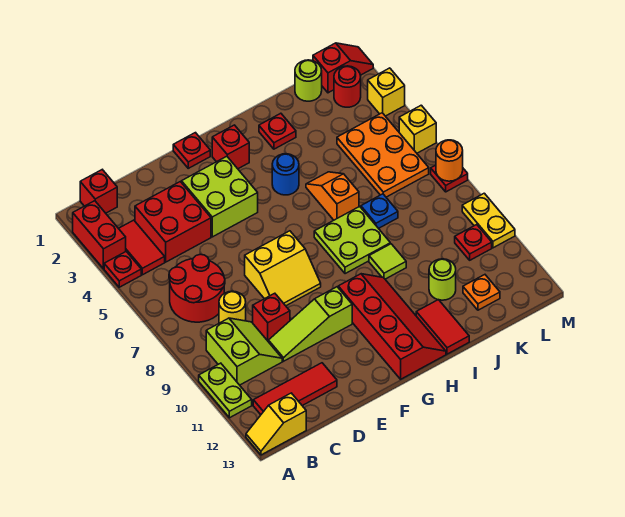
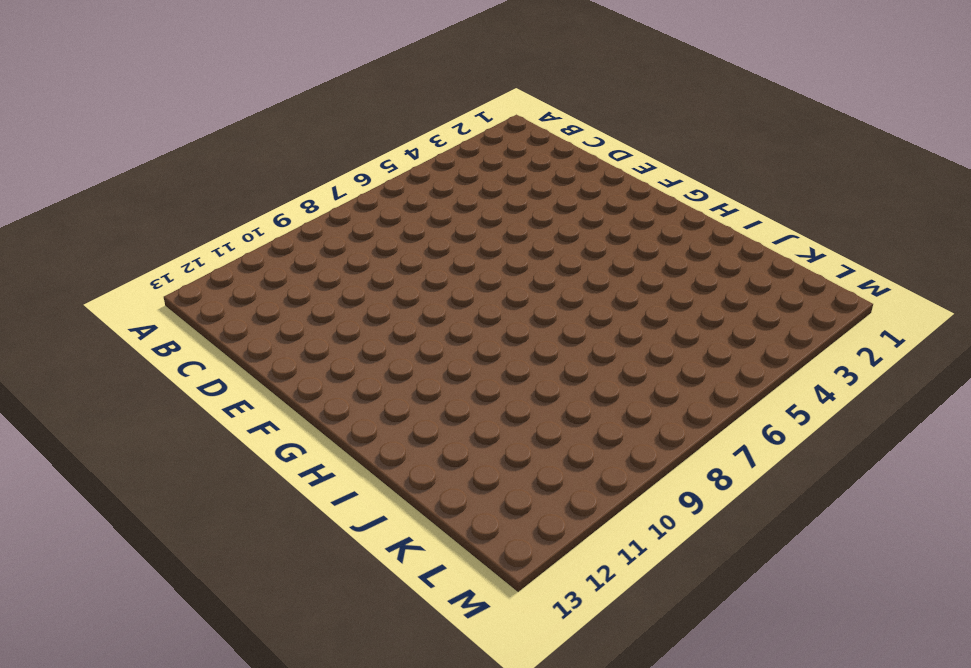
none -> red 1x2 brick [73,201,126,269]
none -> red 1x1 plate [104,252,141,287]
none -> lime 1x2 plate [199,363,252,418]
none -> yellow 1x2 slope [246,393,306,455]

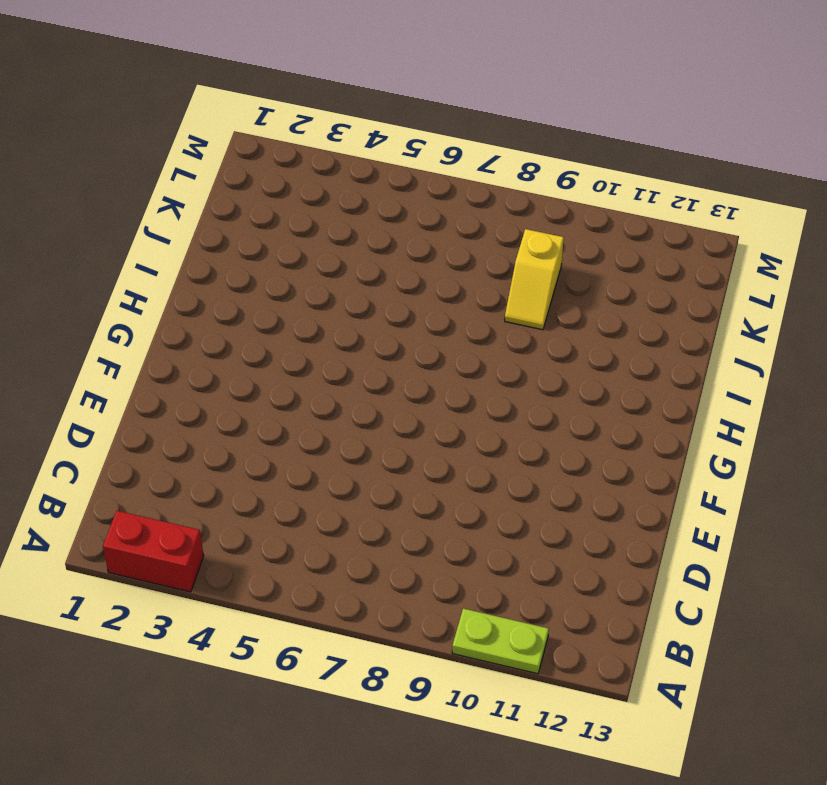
yellow 1x2 slope [505,229,564,330] -> yellow 1x2 slope moved to [246,393,306,455]
none -> red 1x1 plate [104,252,141,287]
none -> red 1x1 brick [80,170,117,213]
none -> red 1x2 tile [119,220,165,275]
none -> red 2x2 round brick [169,254,225,322]

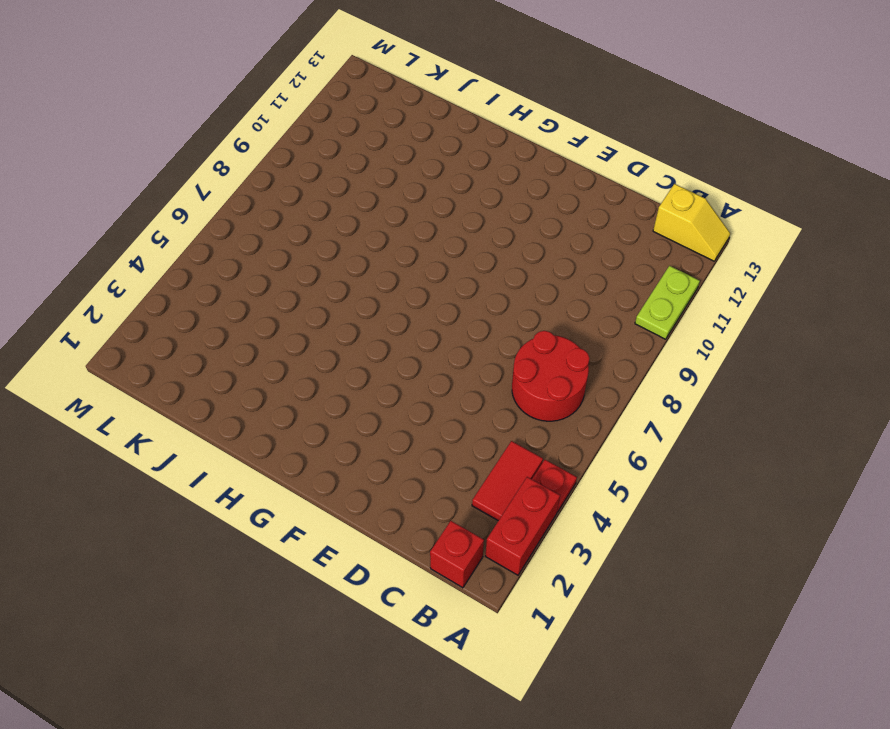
none -> lime 2x2 slope [206,318,282,385]
none -> red 1x3 tile [253,363,337,415]
none -> red 2x2 brick [135,182,211,262]
none -> yellow 1x1 round brick [219,291,246,323]

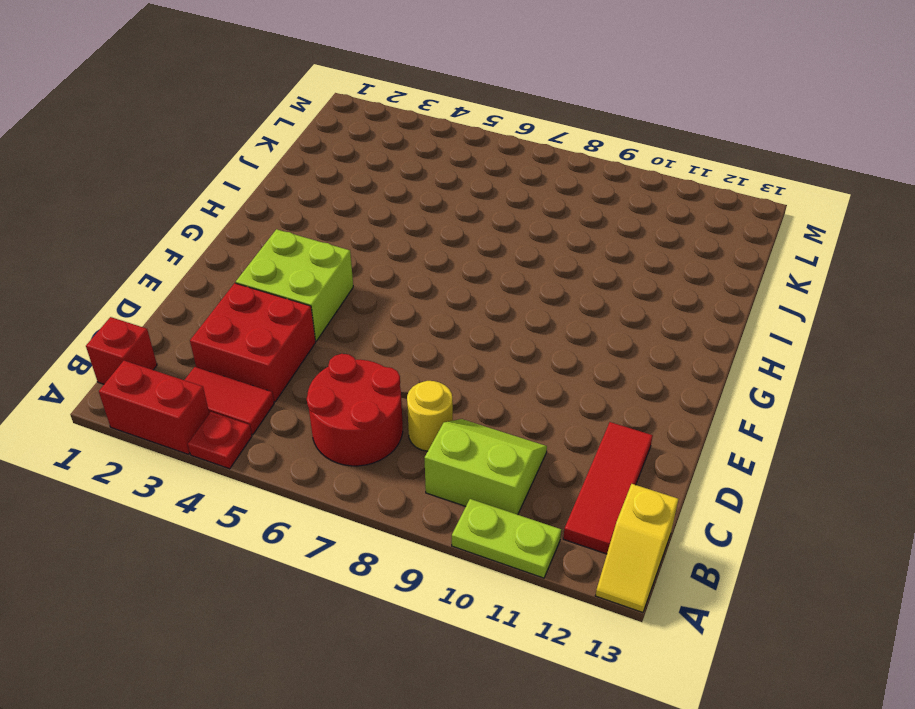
none -> red 1x1 brick [253,293,290,342]
none -> lime 1x3 slope [269,287,352,361]
none -> yellow 2x2 slope [245,231,321,306]
none -> red 1x1 plate [173,133,210,168]

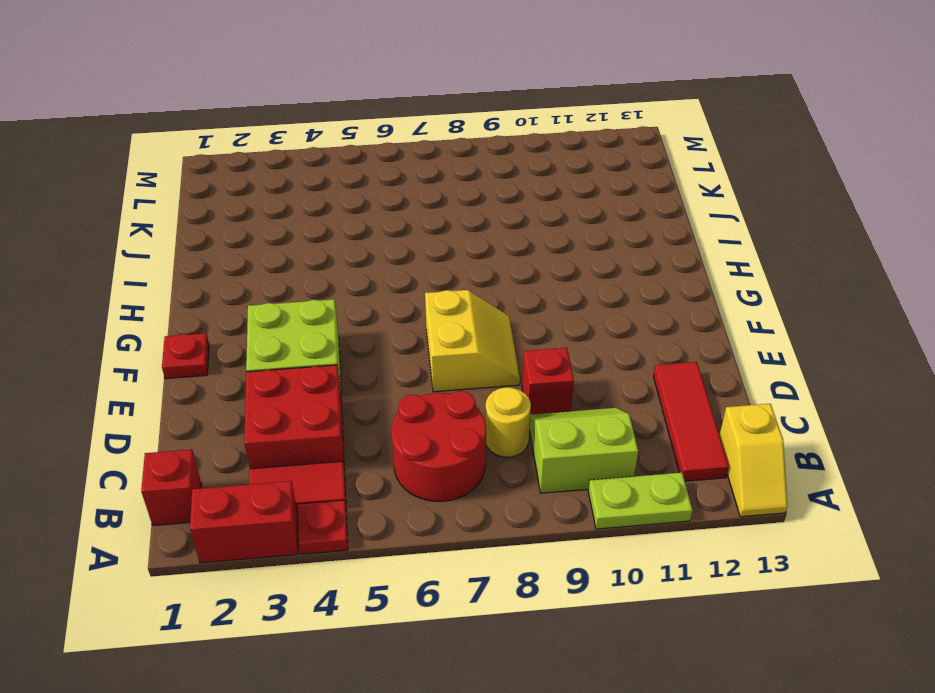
none -> lime 1x3 slope [269,287,352,361]
none -> red 1x1 brick [212,125,249,169]
none -> red 2x4 slope [338,274,446,379]
none -> blue 1x1 round brick [272,154,299,195]

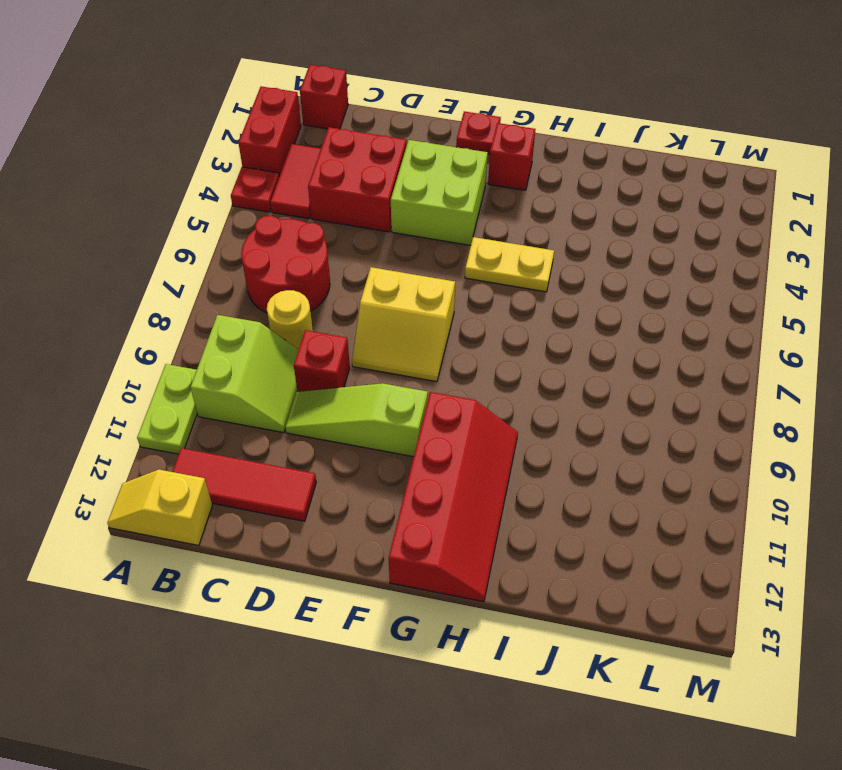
yellow 1x2 plate [465,237,554,292] -> yellow 1x2 plate turned to [462,193,515,248]
none -> blue 1x1 round brick [272,154,299,195]
none -> lime 2x2 plate [314,206,390,274]
none -> red 1x1 plate [259,113,296,149]
none -> orange 1x2 slope [306,172,359,220]

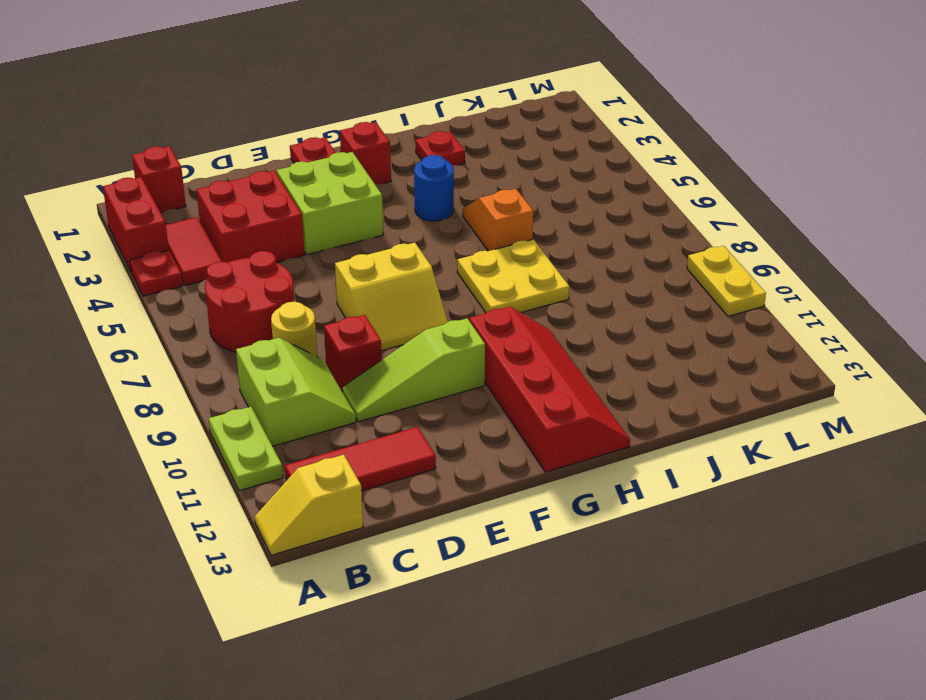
yellow 2x2 plate [457,239,569,313] -> lime 2x2 plate [314,206,390,274]
none -> lime 1x1 tile [369,244,406,279]
none -> red 1x2 tile [416,300,469,354]
none -> blue 1x1 plate [361,194,398,228]
none -> lime 1x1 round brick [429,259,456,300]

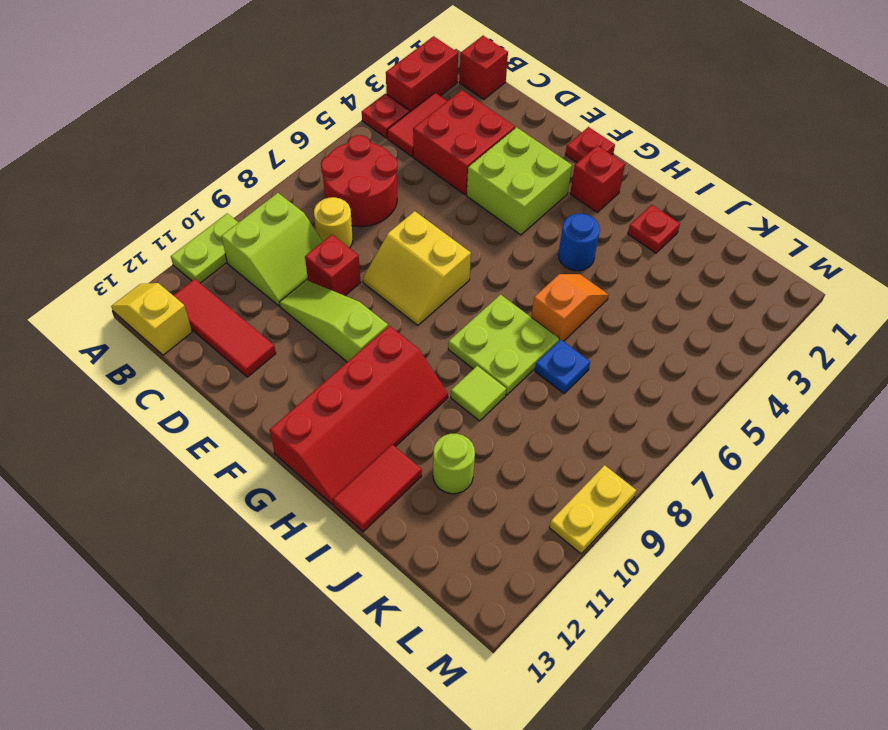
none -> lime 1x1 round brick [295,60,322,101]
none -> orange 2x3 plate [337,113,429,197]
none -> orange 1x1 plate [463,275,500,310]
none -> red 1x2 slope [313,43,373,93]

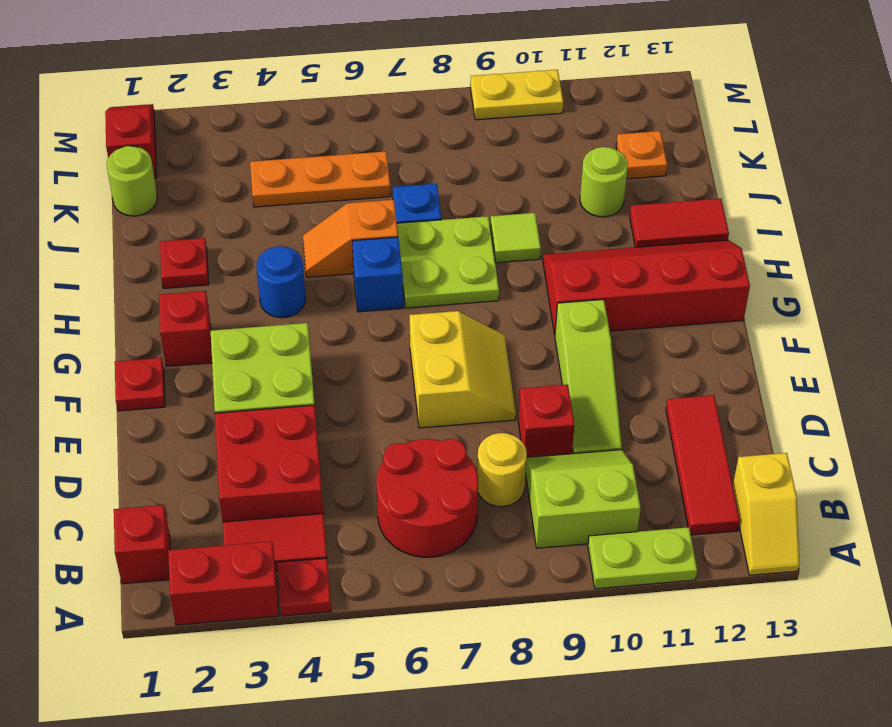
blue 1x1 brick [352,237,403,312] -> none
orange 1x3 plate [250,151,391,207] -> orange 2x3 plate [337,113,429,197]
none -> red 1x1 round brick [334,66,361,107]
none -> red 1x1 plate [455,225,492,260]
none -> yellow 1x1 brick [368,68,405,116]
none -> yellow 1x1 brick [399,105,436,153]

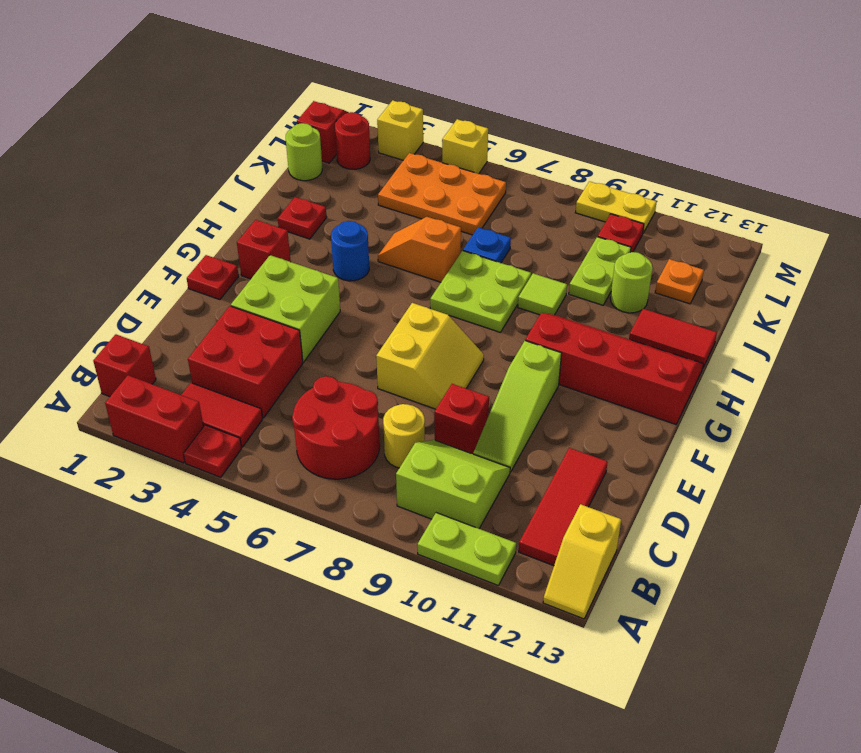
lime 1x2 plate [569,237,631,305] -> none
none -> red 1x1 plate [431,165,468,192]
none -> orange 1x1 round brick [436,140,463,181]

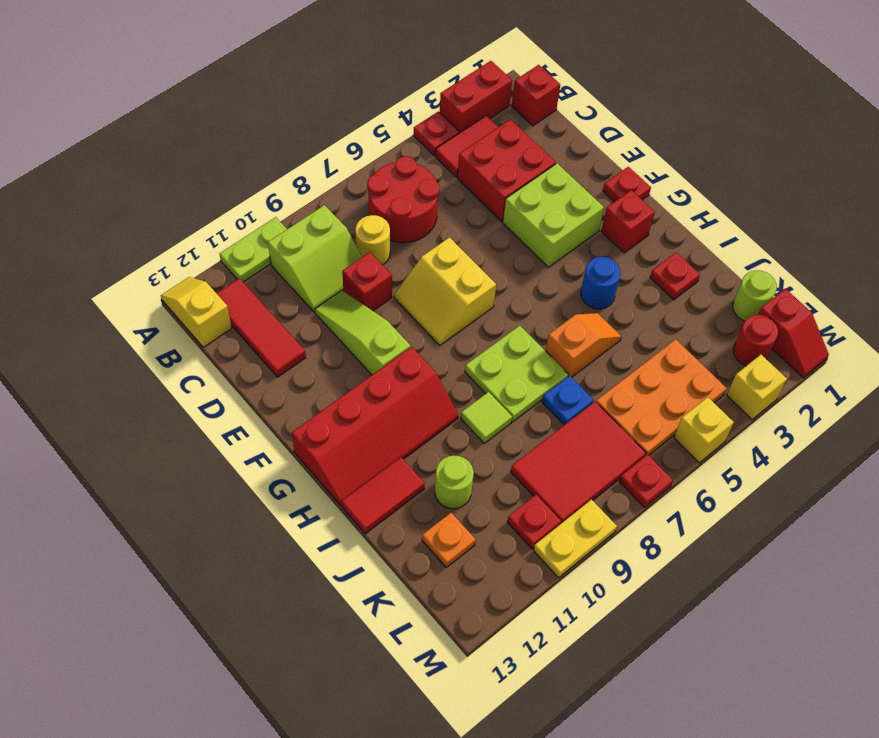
red 2x3 tile [511,402,646,523] -> none
none -> orange 1x1 round brick [436,140,463,181]

